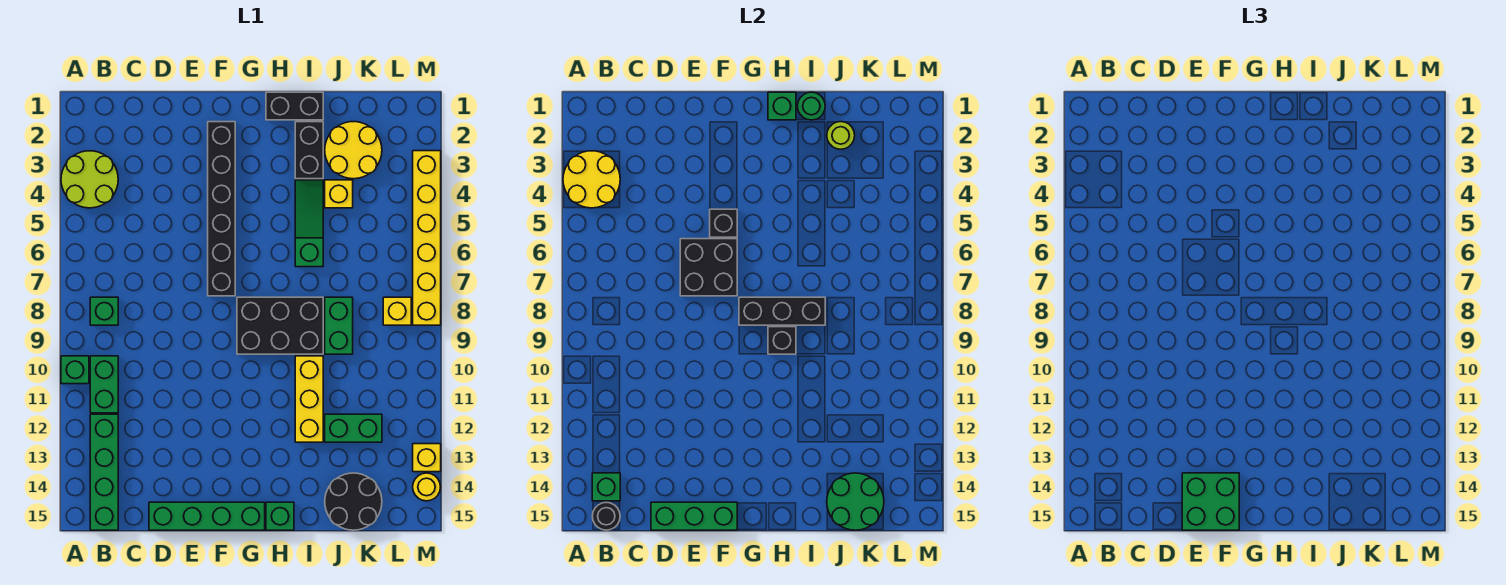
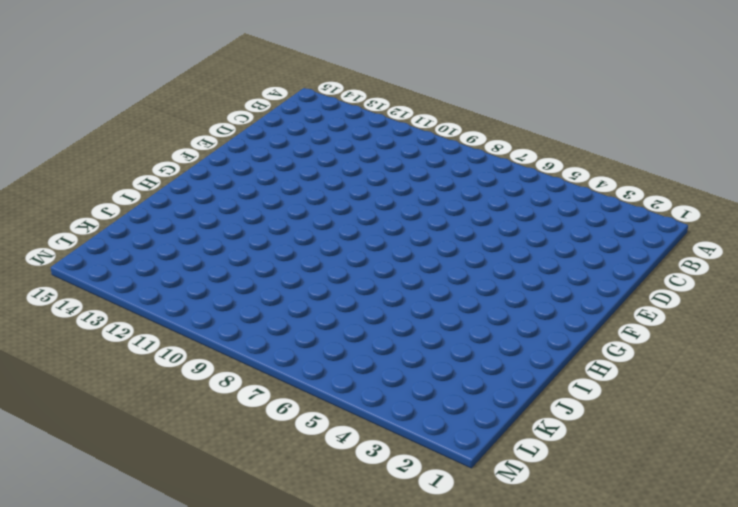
none -> lime 2x2 round brick [61,151,118,208]
none -> green 1x1 brick [61,356,89,384]
none -> green 1x1 brick [90,297,118,325]
none -> green 1x2 brick [90,356,118,413]

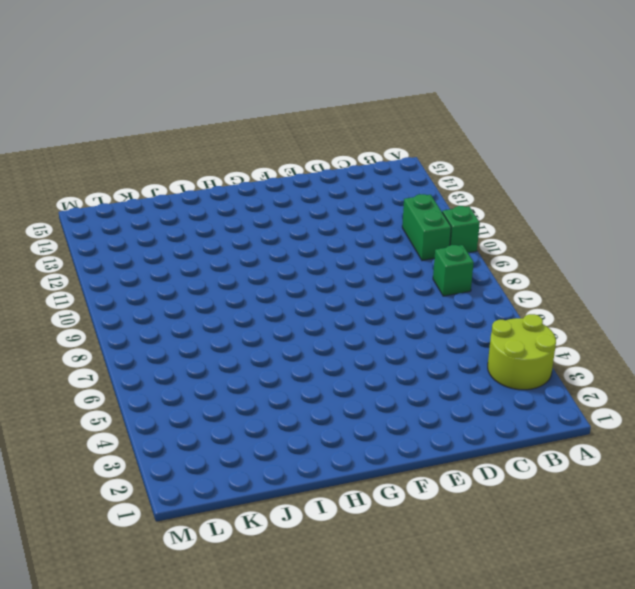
none -> green 1x4 brick [90,414,118,530]
none -> green 1x4 brick [149,502,265,530]
none -> black 1x6 brick [208,122,235,296]
none -> black 2x3 brick [237,297,323,354]

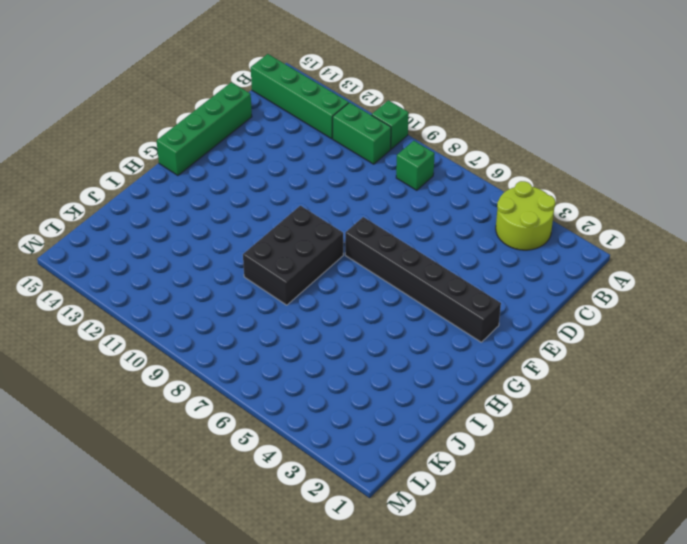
none -> black 1x2 brick [266,92,323,120]
none -> green 1x1 brick [266,502,294,530]
none -> black 1x2 brick [295,122,323,179]
none -> green 1x3 slope [295,180,323,267]

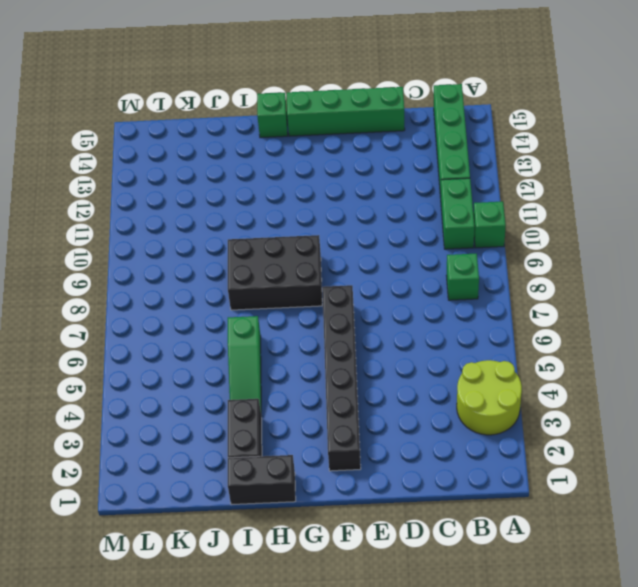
none -> yellow 1x3 brick [295,356,323,442]
none -> yellow 2x2 round brick [325,122,382,179]
none -> yellow 1x1 brick [325,180,353,208]
none -> green 1x2 brick [325,297,353,354]

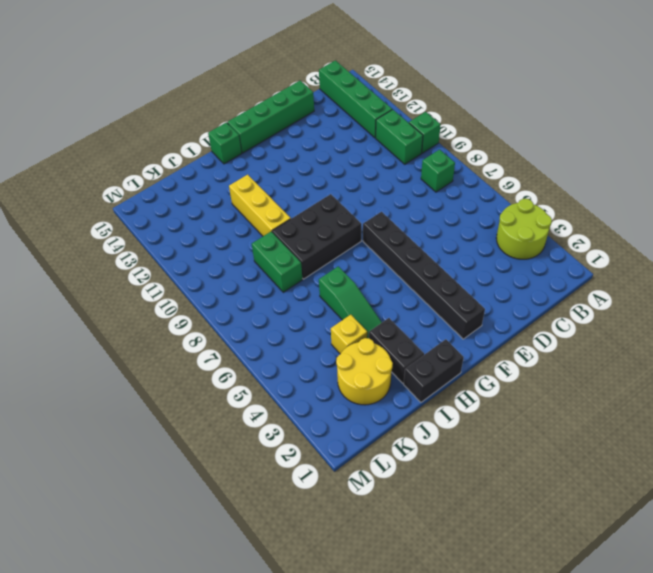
none -> green 1x2 brick [325,414,382,442]
none -> black 2x2 round brick [325,473,382,530]
none -> yellow 1x1 brick [383,297,411,325]
none -> yellow 1x6 brick [413,151,441,325]

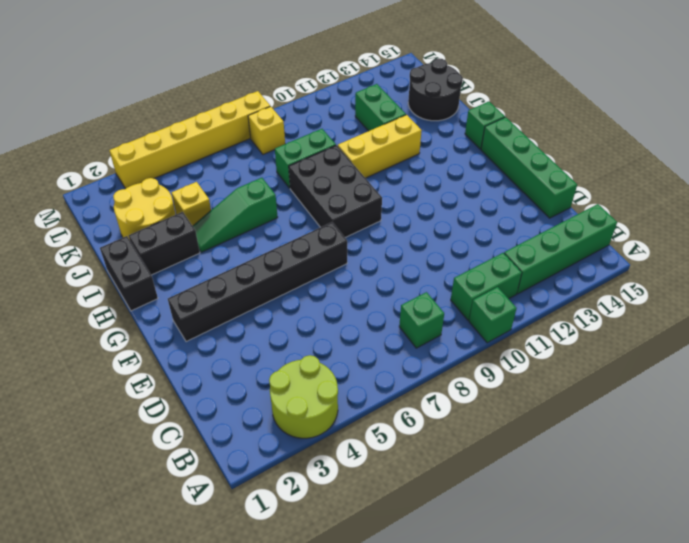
none -> yellow 1x1 brick [413,444,441,472]
none -> yellow 1x1 round brick [413,473,440,501]
none -> yellow 2x2 round brick [563,151,620,208]
none -> green 1x1 brick [592,473,620,501]

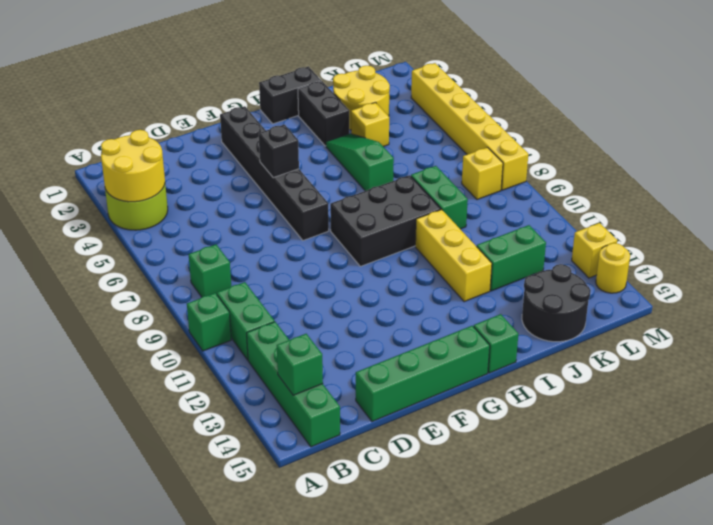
none -> black 1x1 round brick [592,502,620,530]
none -> green 1x3 brick [651,502,737,530]
none -> black 2x2 brick [680,239,737,296]
none -> black 1x3 brick [739,297,825,325]

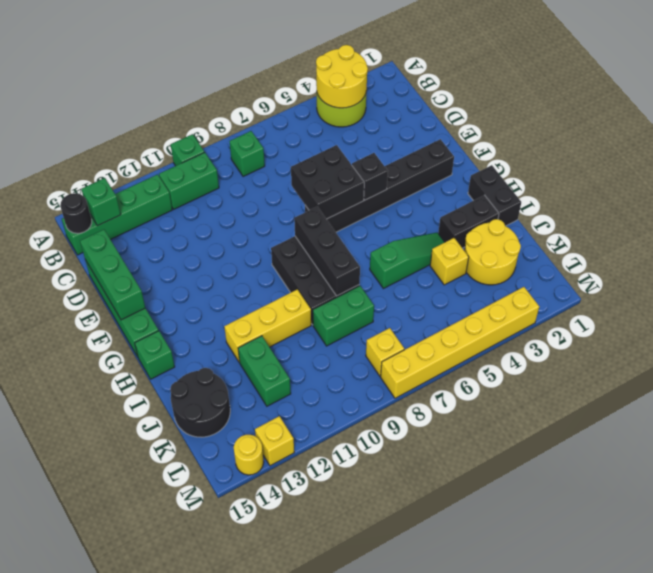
none -> green 1x1 brick [768,92,796,120]
none -> black 1x1 brick [768,327,796,354]
none -> green 1x1 round brick [798,92,825,120]
none -> lime 1x1 round brick [827,122,855,149]

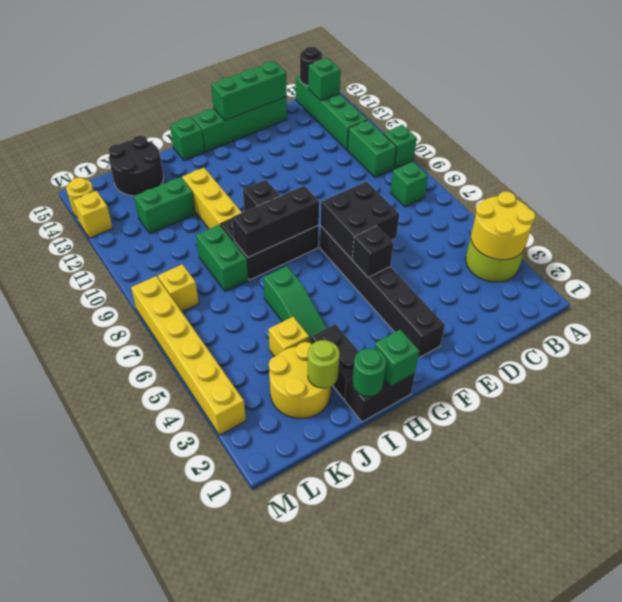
none -> green 2x2 round brick [827,473,884,530]
none -> green 2x2 brick [1182,473,1239,530]

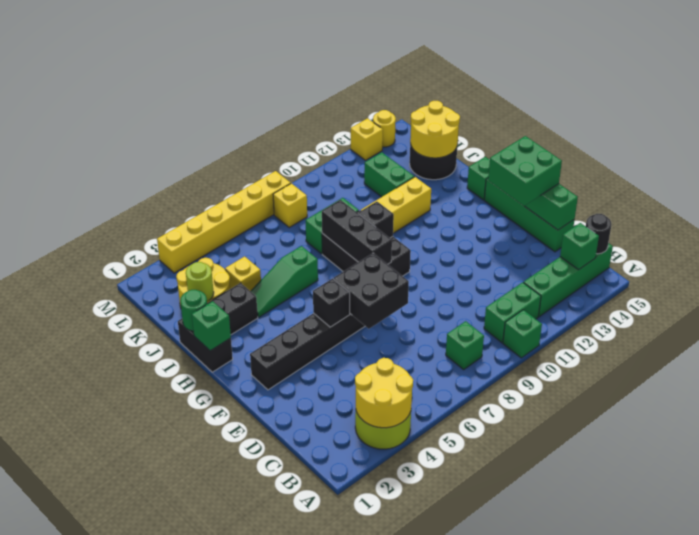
yellow 2x2 round brick [410,101,460,158] -> green 2x2 round brick [827,473,884,530]

